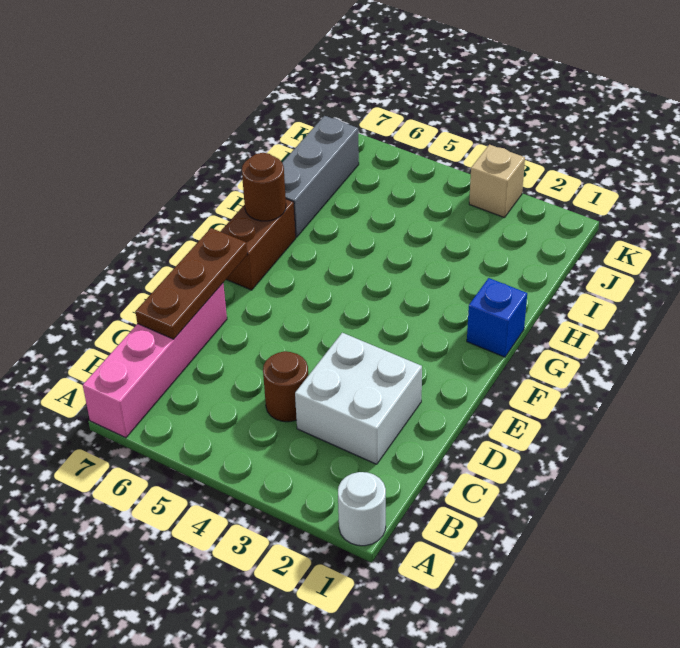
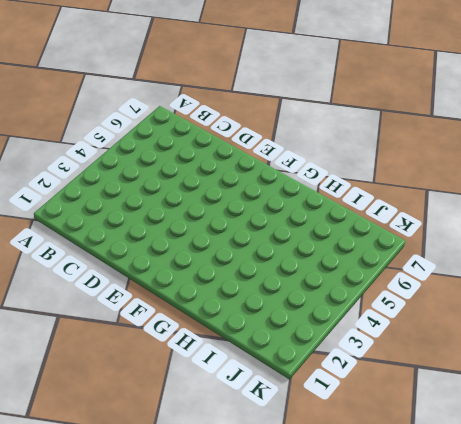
none -> white 1x1 round brick [338,472,386,546]
none -> pink 1x4 brick [83,283,227,438]

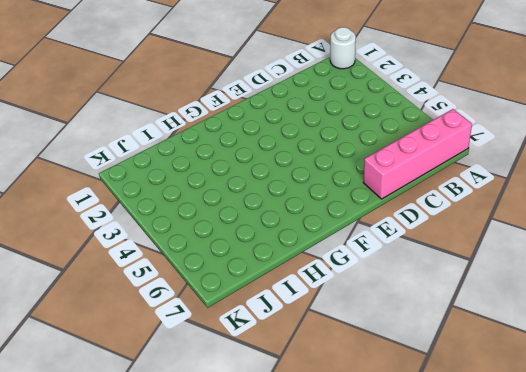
none -> white 2x2 brick [295,333,422,464]
none -> brown 1x1 round brick [263,351,308,422]

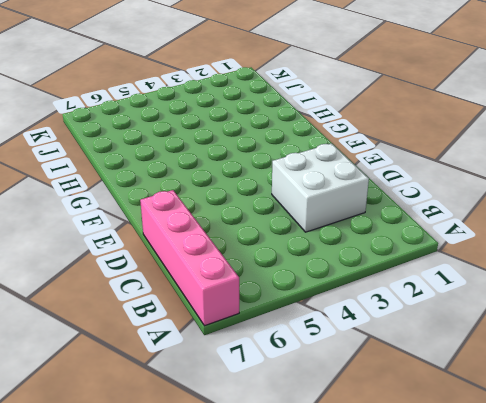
none -> white 1x1 round brick [338,472,386,546]
none -> brown 1x1 round brick [263,351,308,422]

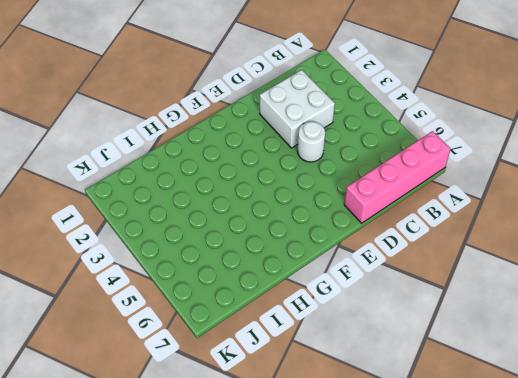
white 1x1 round brick [297,121,325,162] -> white 1x1 round brick moved to [338,472,386,546]
none -> brown 1x1 round brick [263,351,308,422]
none -> brown 1x2 brick [220,199,296,290]

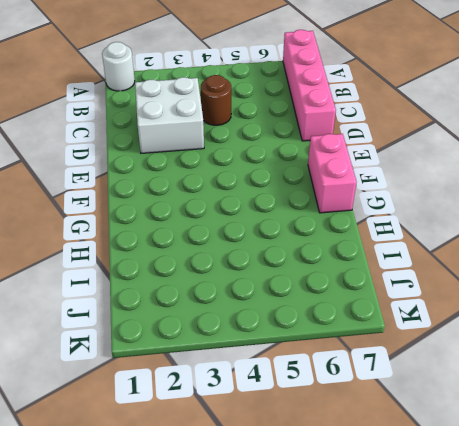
pink 1x2 brick [308,134,357,213] -> brown 1x2 brick [220,199,296,290]
none -> blue 1x1 brick [467,278,527,357]
none -> grey 1x3 brick [282,116,359,237]

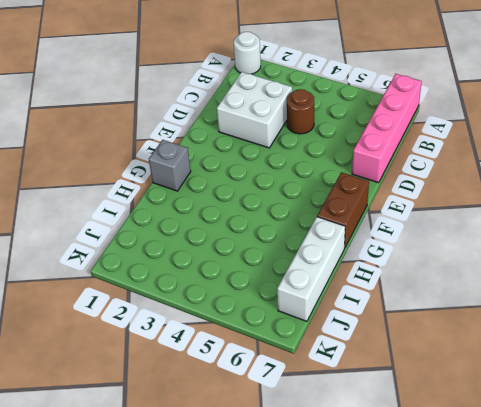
grey 1x1 brick [149,140,191,191] -> blue 1x1 brick [467,278,527,357]
white 1x3 brick [277,217,345,321] -> grey 1x3 brick [282,116,359,237]
none -> tan 1x1 brick [469,145,525,218]
none -> brown 1x3 plate [135,228,247,339]

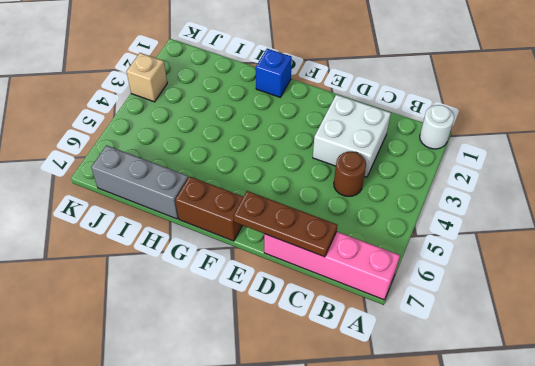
none -> brown 1x1 round brick [242,153,286,221]

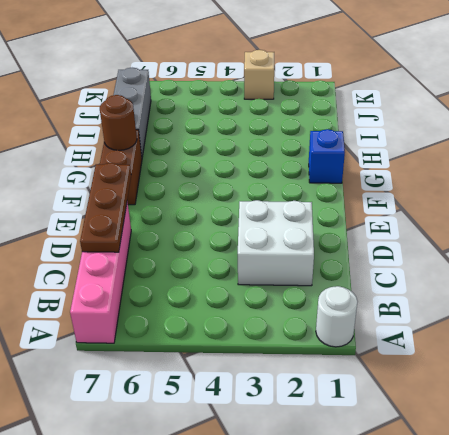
none -> brown 1x1 round brick [263,351,308,422]

